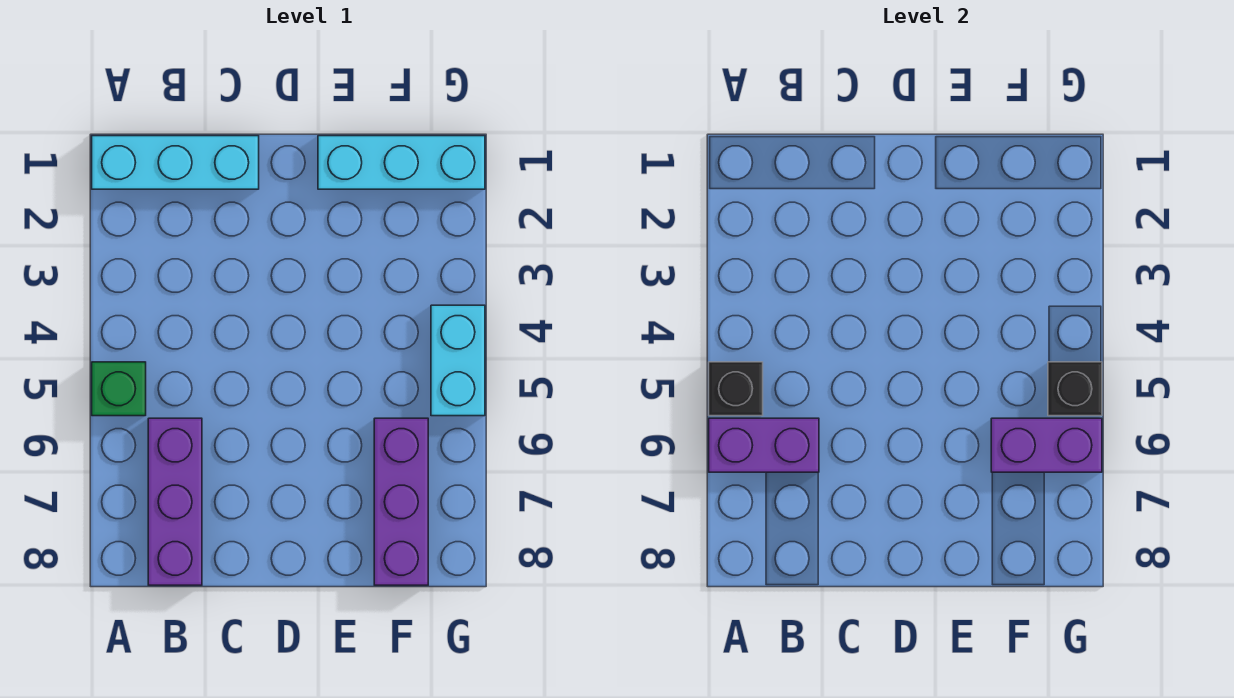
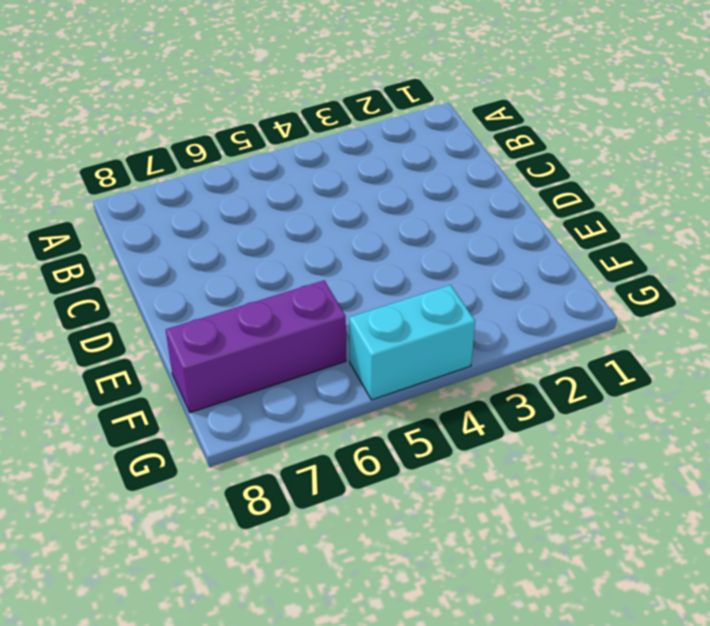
none -> cyan 1x3 brick [92,136,259,189]
none -> green 1x1 brick [92,362,146,416]

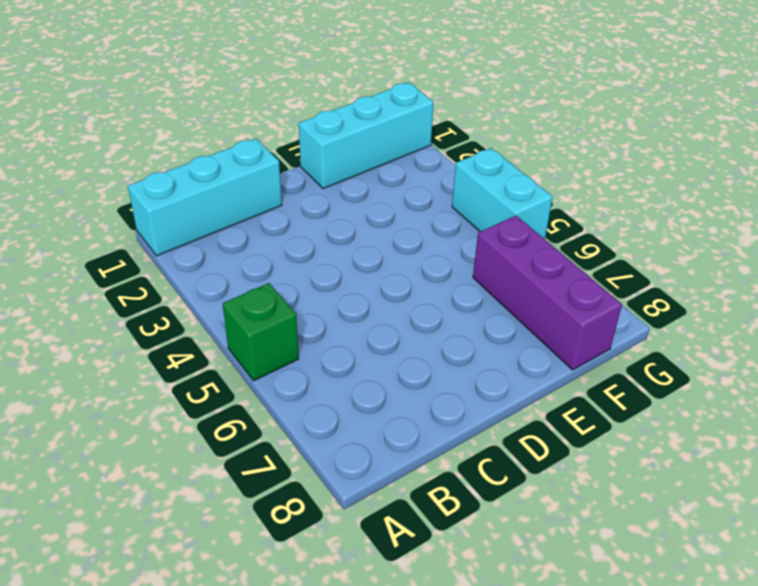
none -> purple 1x3 brick [148,418,202,585]
none -> black 1x1 brick [709,362,763,416]

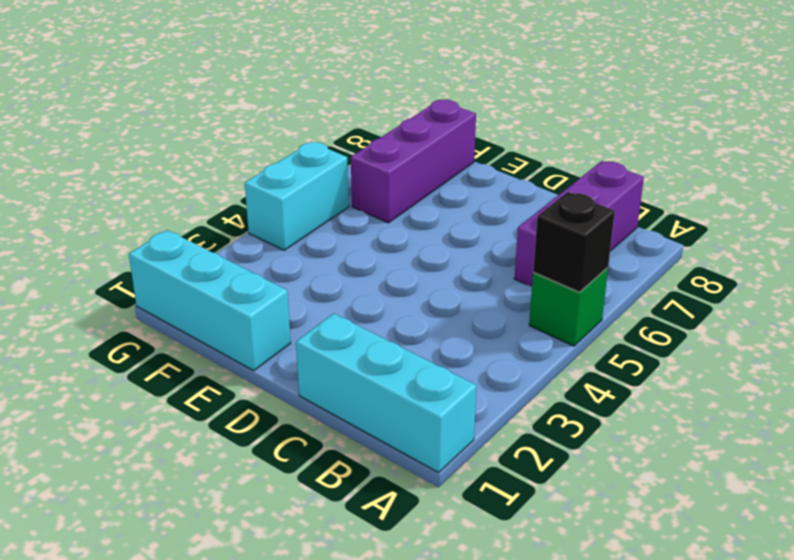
none -> purple 1x2 brick [709,418,819,472]
none -> purple 1x2 brick [991,418,1102,472]

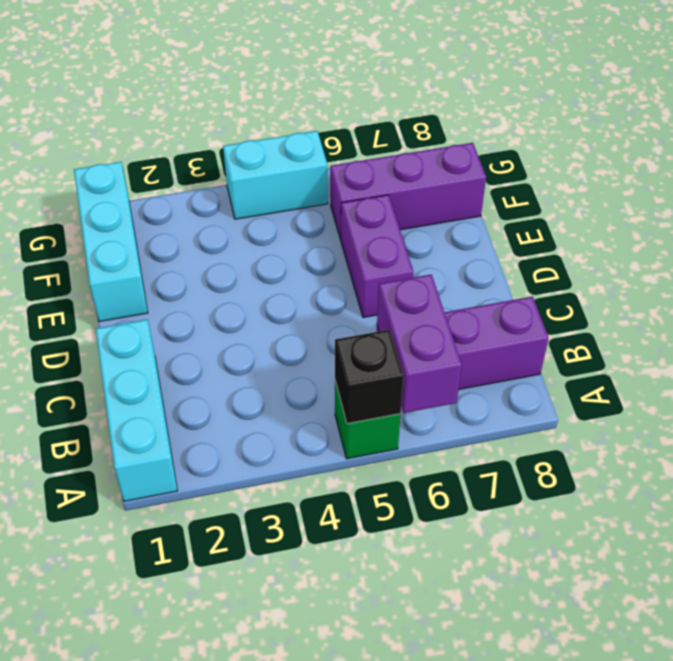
purple 1x2 brick [341,195,413,318] -> purple 1x2 brick moved to [991,418,1102,472]
none -> black 1x1 brick [1048,362,1102,416]

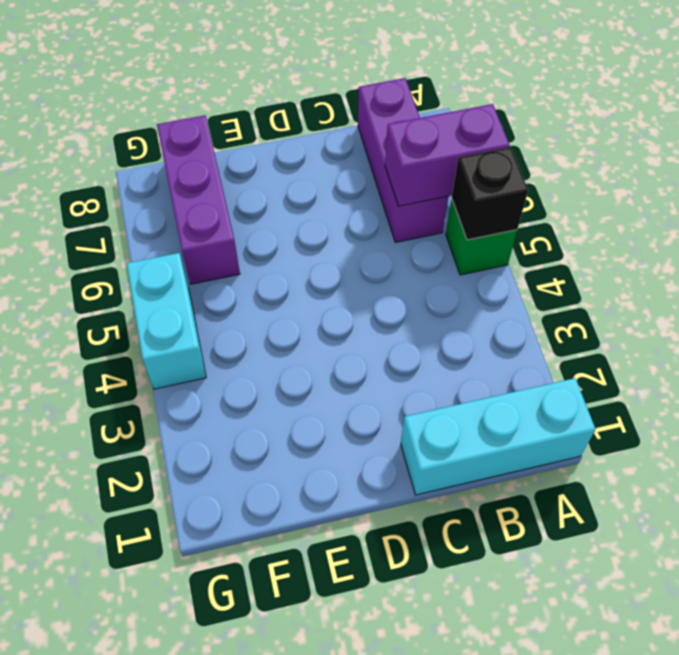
none -> cyan 1x3 brick [318,136,485,189]
none -> purple 1x2 brick [991,418,1102,472]

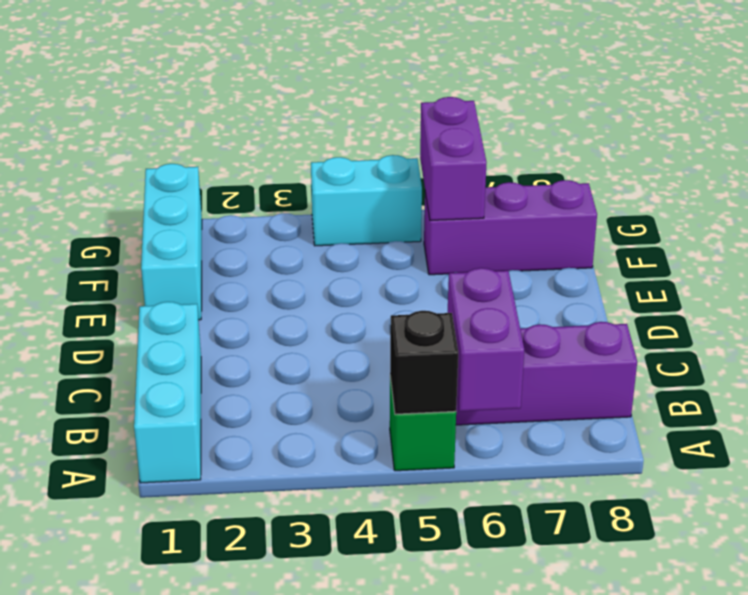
none -> black 1x1 brick [1048,362,1102,416]

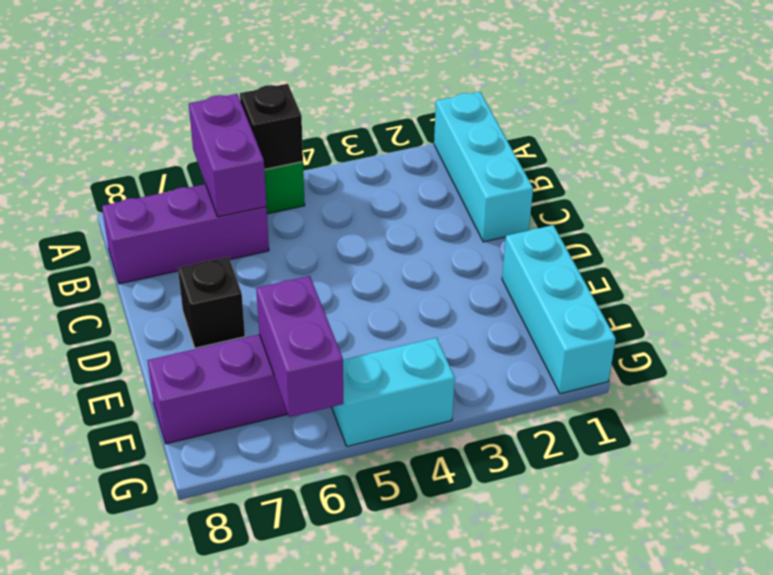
black 1x1 brick [178,257,245,348] -> black 1x1 brick moved to [1048,362,1102,416]

